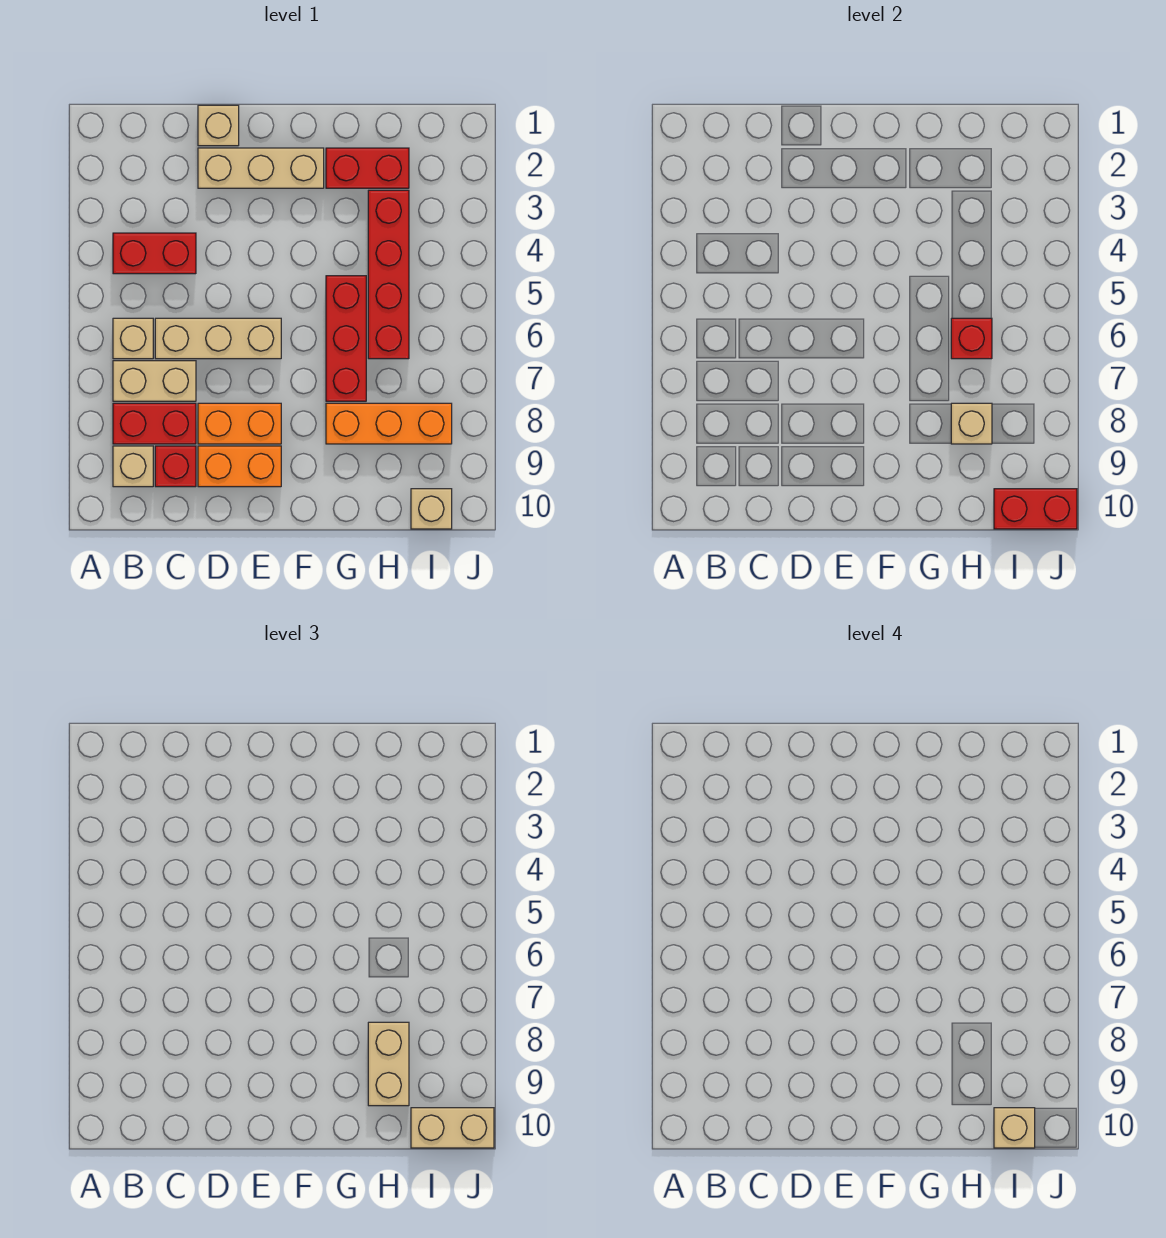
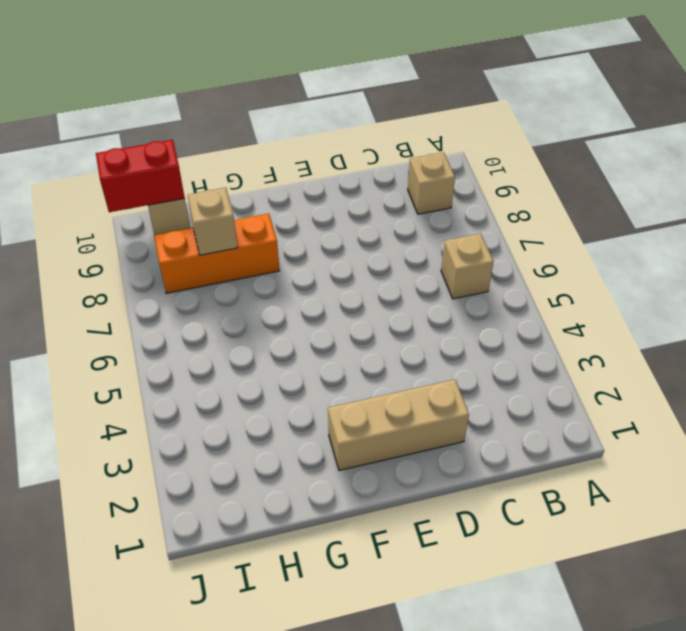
none -> red 1x2 brick [113,233,196,274]
none -> tan 1x2 brick [113,361,196,401]
none -> red 1x2 brick [113,403,196,444]

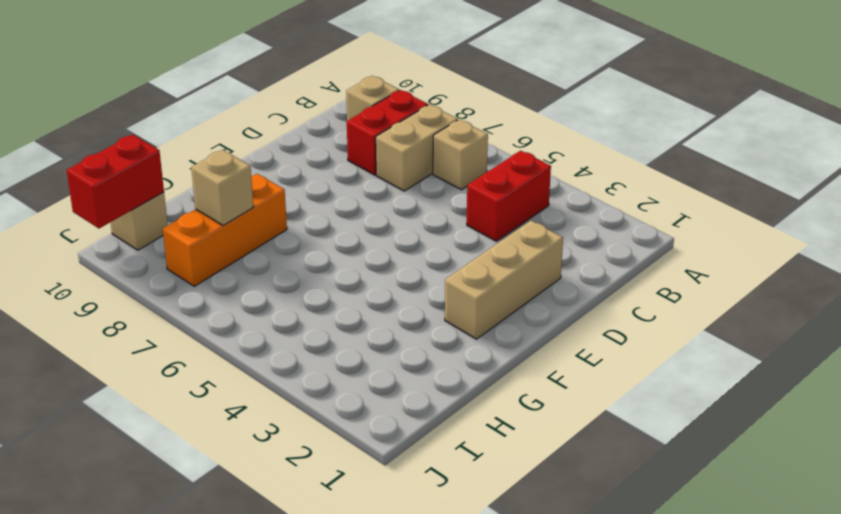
none -> tan 1x3 brick [155,318,281,359]
none -> red 1x1 brick [155,446,196,487]
none -> tan 1x1 brick [198,105,239,146]

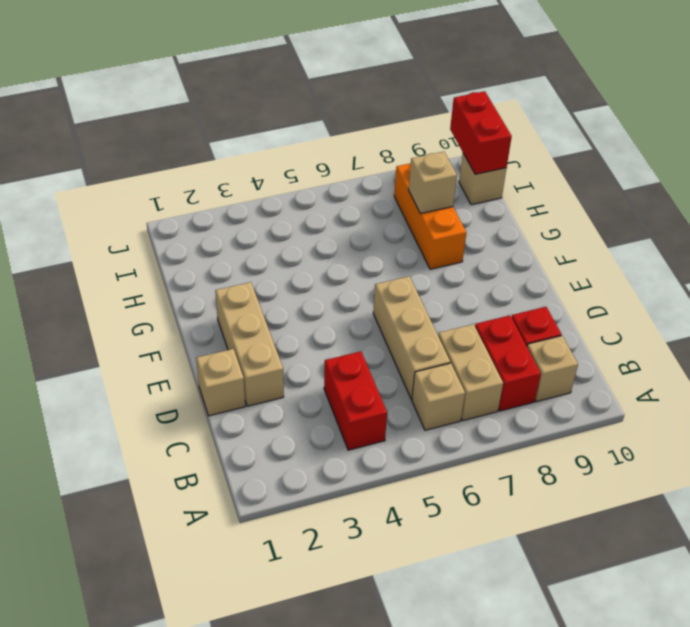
none -> orange 1x2 brick [198,403,281,444]
none -> orange 1x2 brick [198,446,281,487]
none -> red 1x2 brick [326,148,409,188]

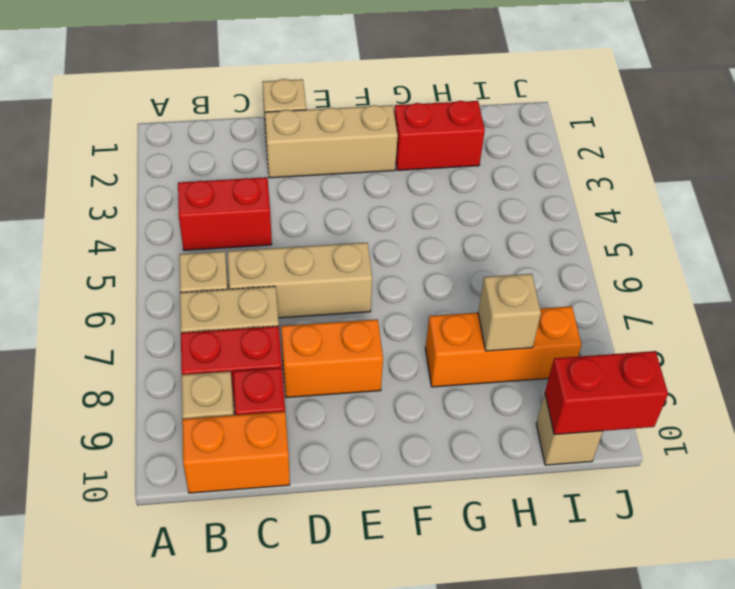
orange 1x2 brick [182,412,290,493] -> orange 1x2 brick moved to [198,446,281,487]
none -> red 1x3 brick [326,276,366,401]
none -> red 1x4 brick [368,190,409,359]
none -> red 1x1 brick [951,318,992,359]

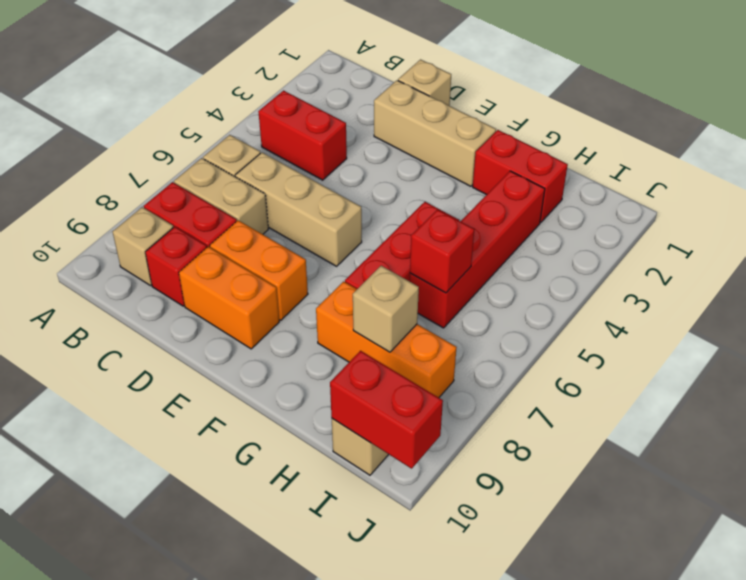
none -> tan 1x2 brick [368,1022,409,1106]
none -> tan 1x2 brick [411,1108,494,1148]
none -> tan 1x1 brick [994,1108,1035,1148]

